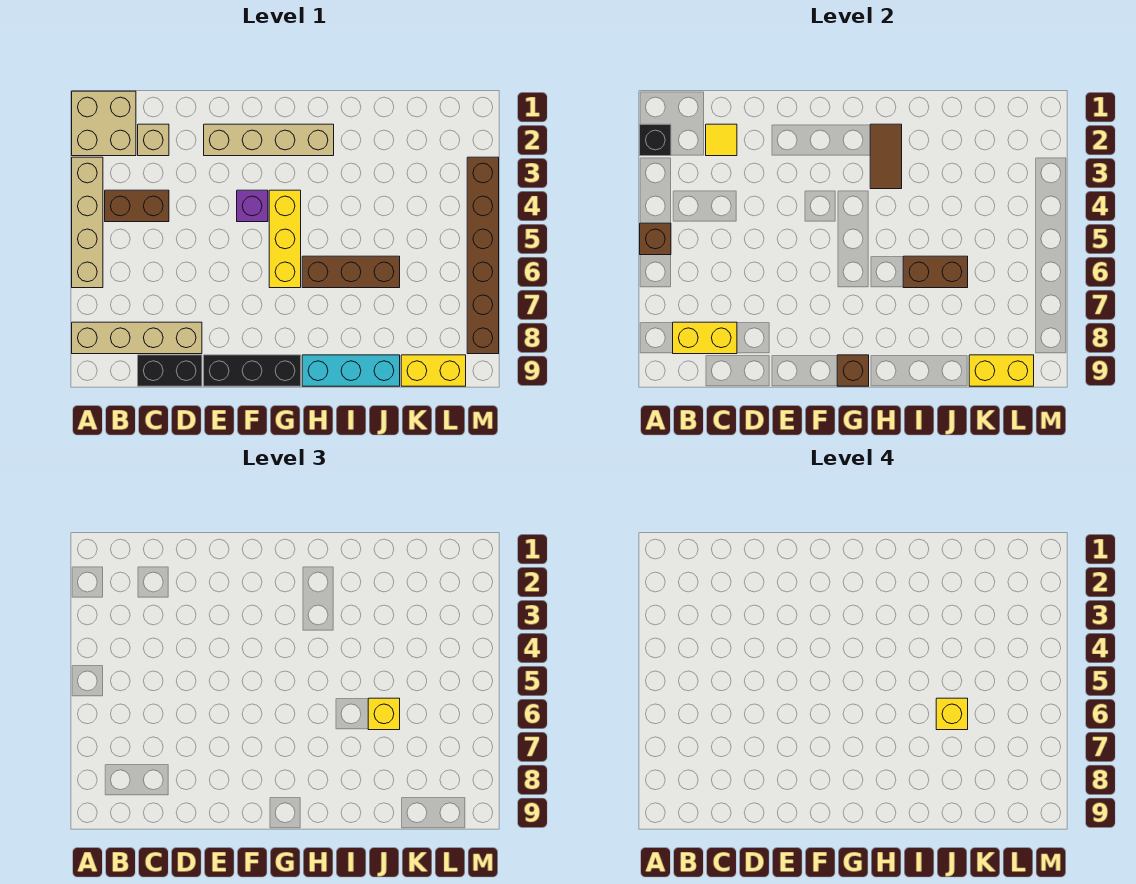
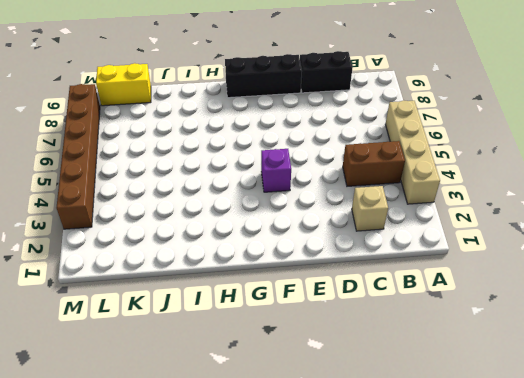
none -> tan 2x2 brick [72,91,136,156]
none -> tan 1x4 brick [72,322,202,354]
none -> tan 1x4 brick [204,124,334,156]

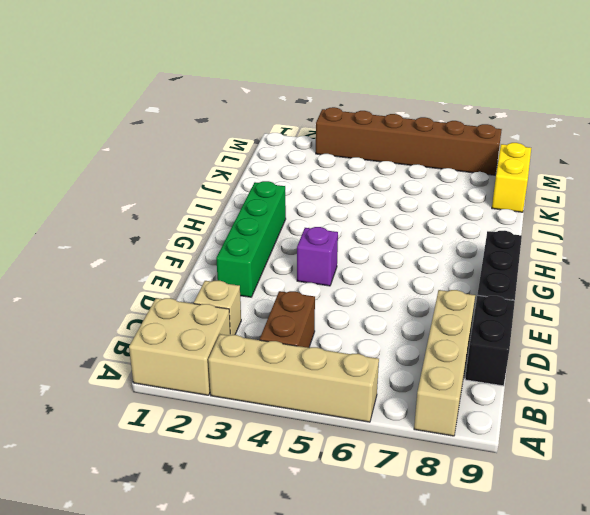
green 1x4 brick [216,181,286,297] -> tan 1x4 brick [204,124,334,156]
none -> yellow 1x3 brick [269,190,301,288]
none -> brown 1x3 brick [302,256,400,288]
none -> cyan 1x3 brick [302,355,400,386]

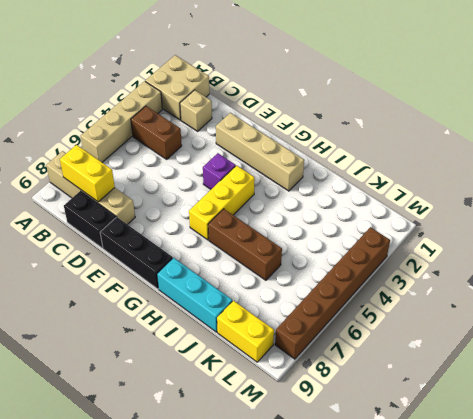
none -> black 1x1 brick [640,124,671,156]
none -> brown 1x1 brick [640,223,671,255]
none -> yellow 1x1 tile [706,124,737,156]

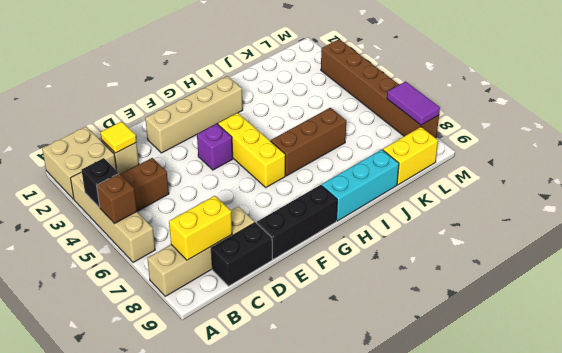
black 1x1 brick [81,158,119,207] -> black 1x1 brick moved to [640,124,671,156]
purple 1x2 tile [387,81,440,125] -> none
none -> brown 1x1 brick [837,355,869,386]
none -> brown 1x2 tile [870,124,902,189]
none -> brown 1x2 brick [903,256,968,288]

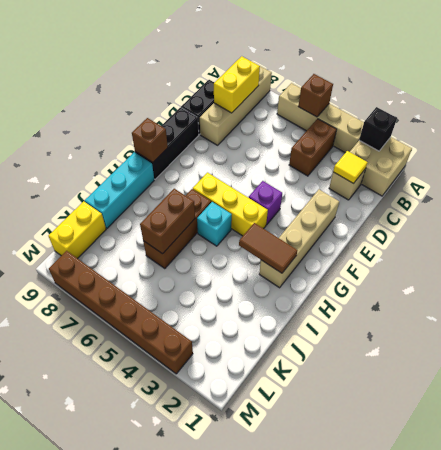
cyan 1x1 brick [197,202,232,246] -> none
none -> yellow 1x2 brick [969,355,1034,386]
none -> yellow 1x1 brick [368,698,400,730]
none -> yellow 1x1 brick [936,698,968,730]

